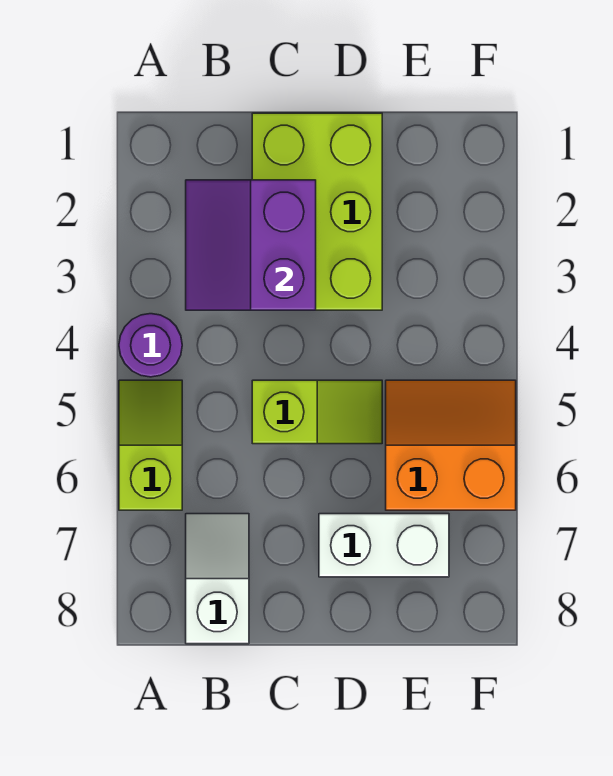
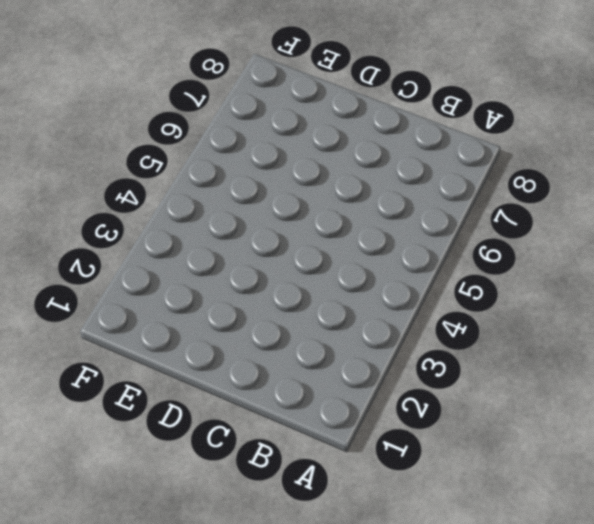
none -> purple 1x1 round brick [119,314,182,377]
none -> lime 1x2 slope [119,380,182,510]

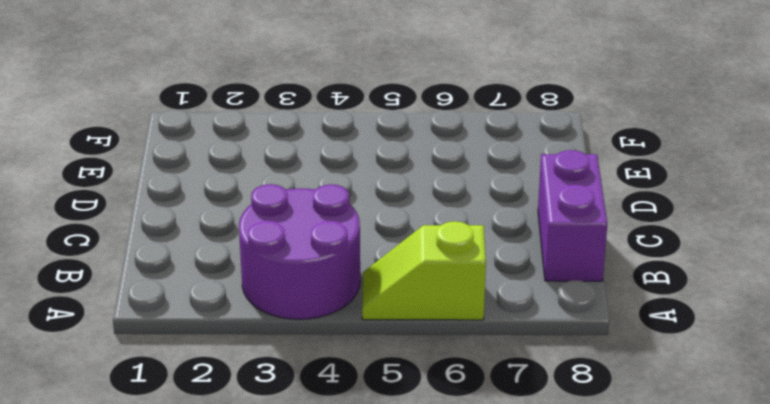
purple 2x2 round brick [239,184,360,319] -> purple 1x1 round brick [119,314,182,377]
purple 1x2 brick [538,150,607,281] -> white 1x2 slope [186,514,249,644]
none -> lime 2x3 brick [252,113,382,310]
none -> lime 1x2 slope [252,380,382,444]

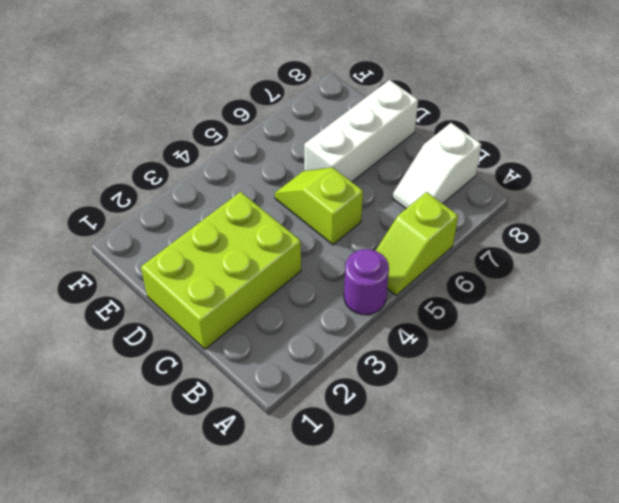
white 1x3 brick [304,80,418,182] -> white 1x2 brick [319,514,449,577]
none -> orange 2x2 slope [386,380,516,510]
none -> purple 2x2 slope [186,180,316,310]

